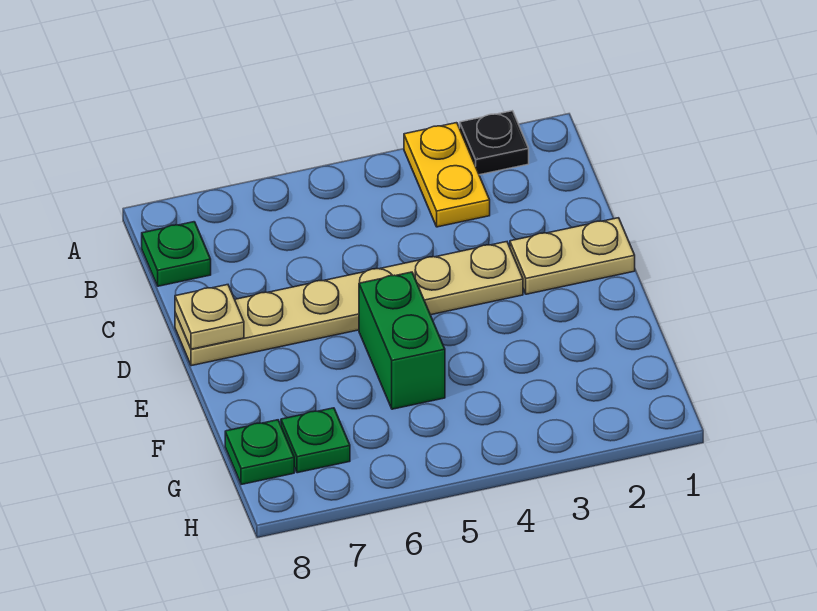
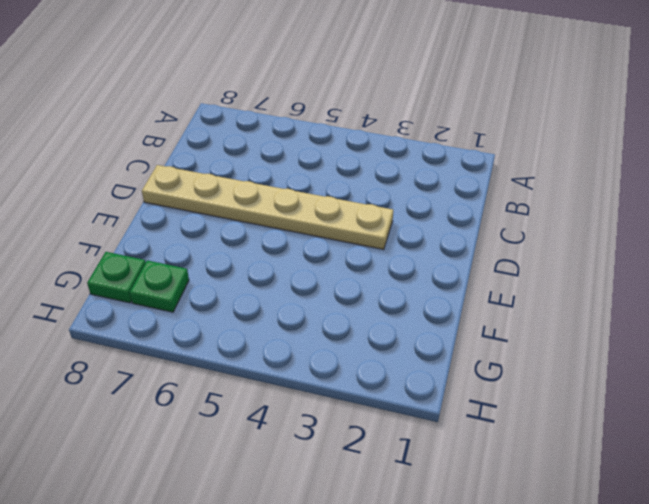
none -> black 1x1 plate [460,111,529,175]
none -> yellow 1x2 plate [404,123,490,227]

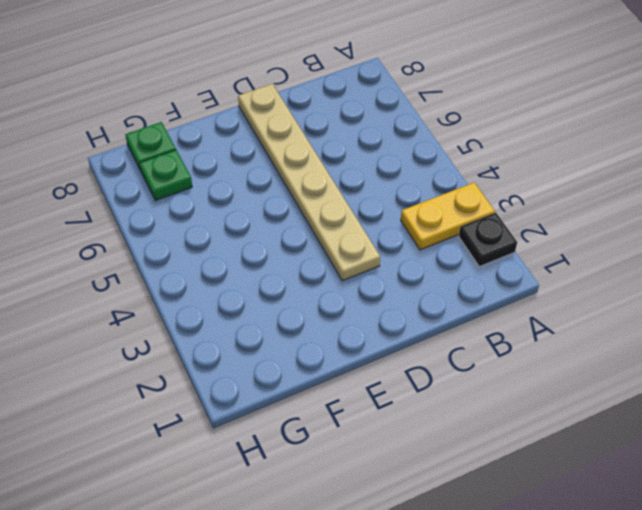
none -> green 1x1 plate [142,222,211,286]
none -> tan 1x2 plate [510,218,635,294]

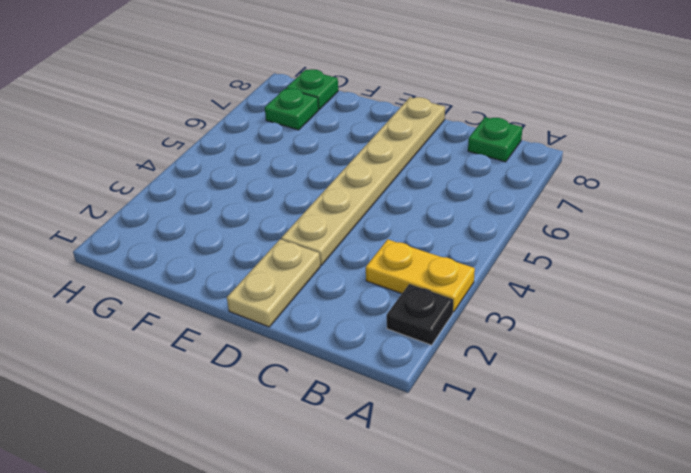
none -> green 1x2 brick [359,272,445,409]
none -> tan 1x1 plate [175,285,244,349]

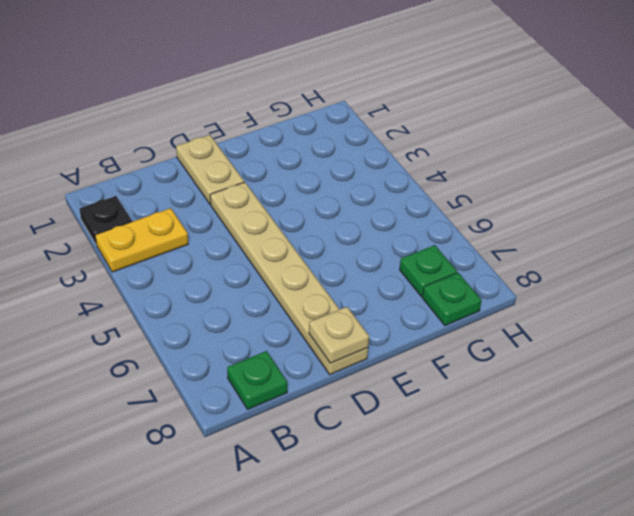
none -> green 1x2 brick [359,272,445,409]

